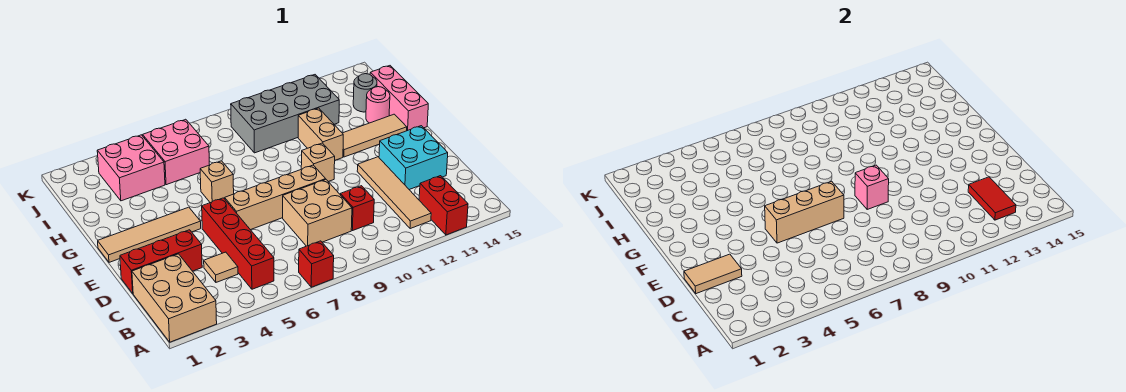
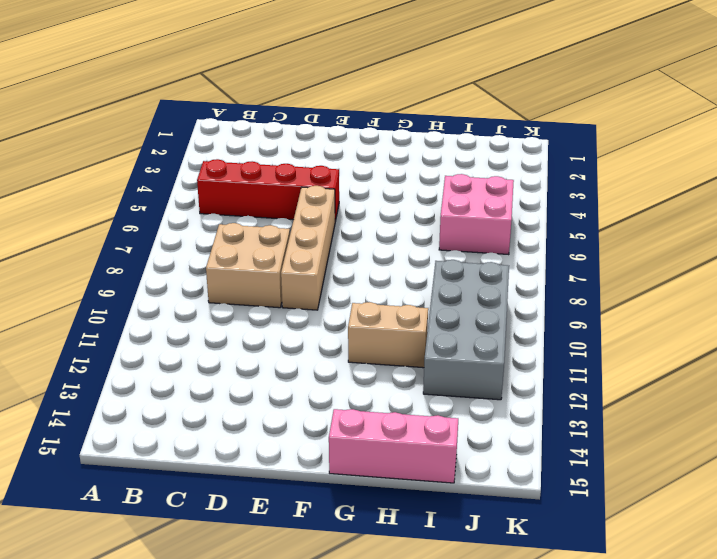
none -> tan 2x3 brick [132,254,217,342]
none -> red 1x1 brick [299,241,334,287]
none -> red 1x2 brick [419,176,468,235]

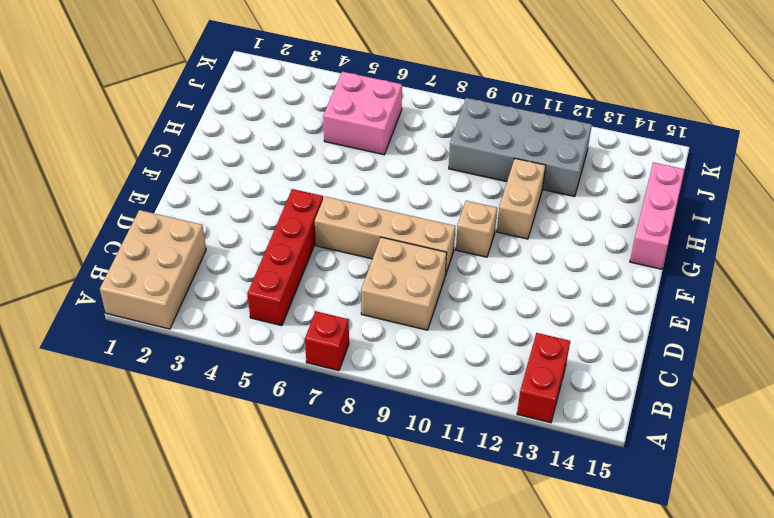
none -> tan 1x4 tile [357,157,431,229]
none -> tan 1x1 tile [204,252,238,282]
none -> red 1x1 brick [340,186,374,231]

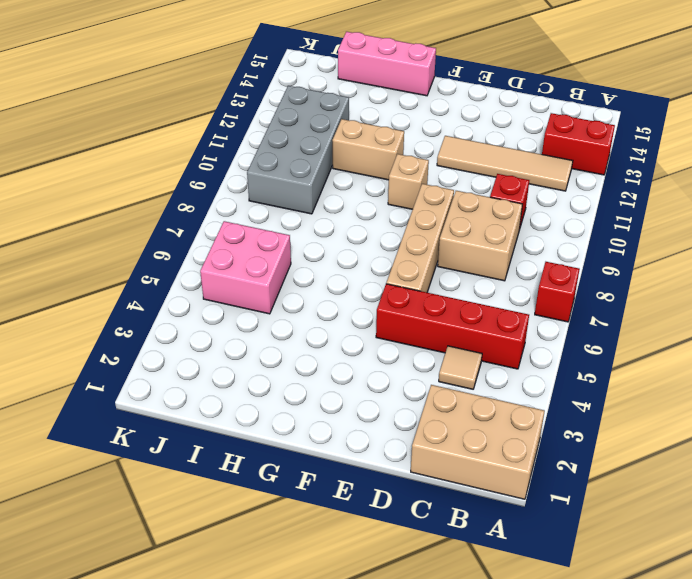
none -> red 1x3 brick [120,230,202,293]
none -> cyan 2x2 brick [379,126,448,190]
none -> tan 1x4 tile [98,207,201,262]

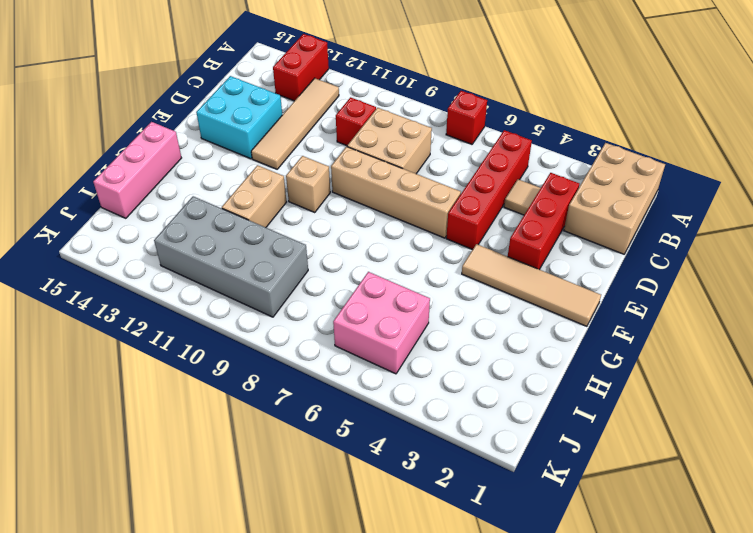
red 1x3 brick [508,173,579,270] -> red 1x3 brick turned to [120,230,202,293]
none -> tan 1x1 brick [200,161,234,203]
none -> tan 1x3 tile [343,114,407,157]
none -> pink 1x1 round brick [366,87,390,123]

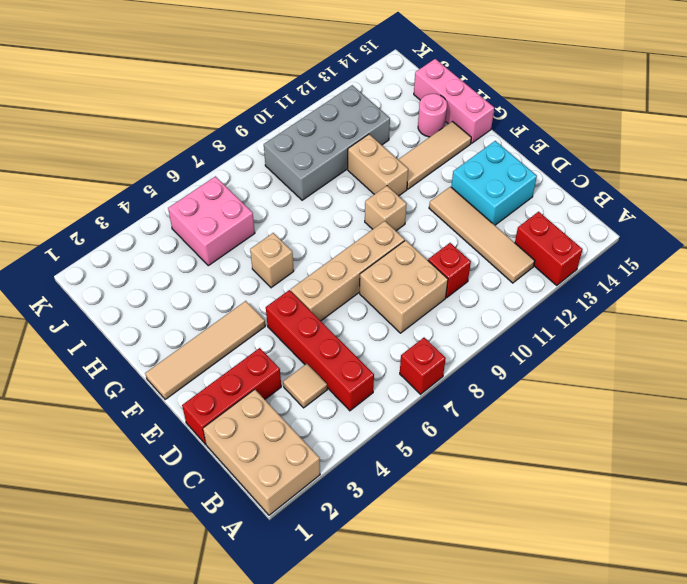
none -> pink 2x2 brick [97,135,165,201]
none -> grey 1x1 round brick [353,74,377,112]
none -> red 1x2 tile [968,177,1016,220]

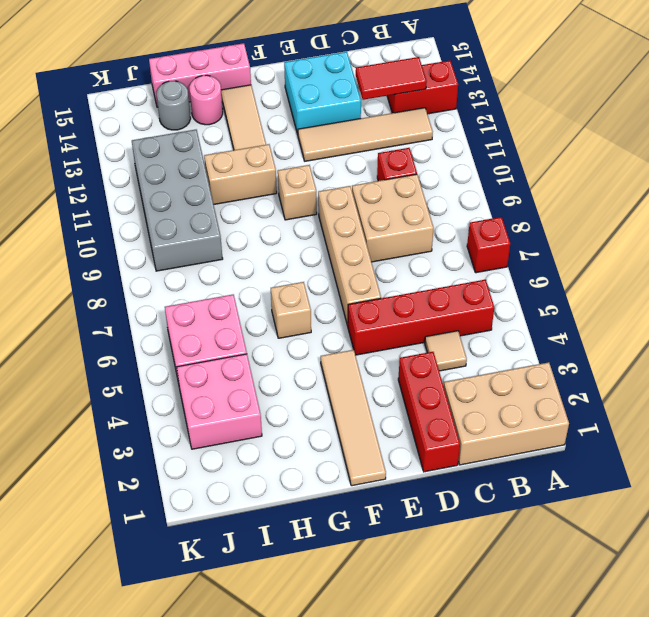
none -> tan 1x2 tile [684,254,742,294]
none -> tan 1x3 brick [765,181,844,243]
none -> pink 1x1 brick [855,165,889,209]

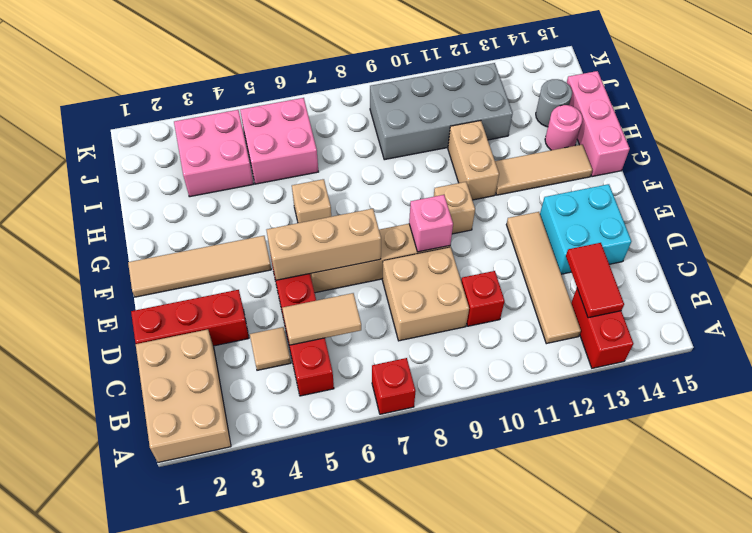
tan 1x2 tile [282,293,361,345] -> tan 1x2 tile moved to [684,254,742,294]

